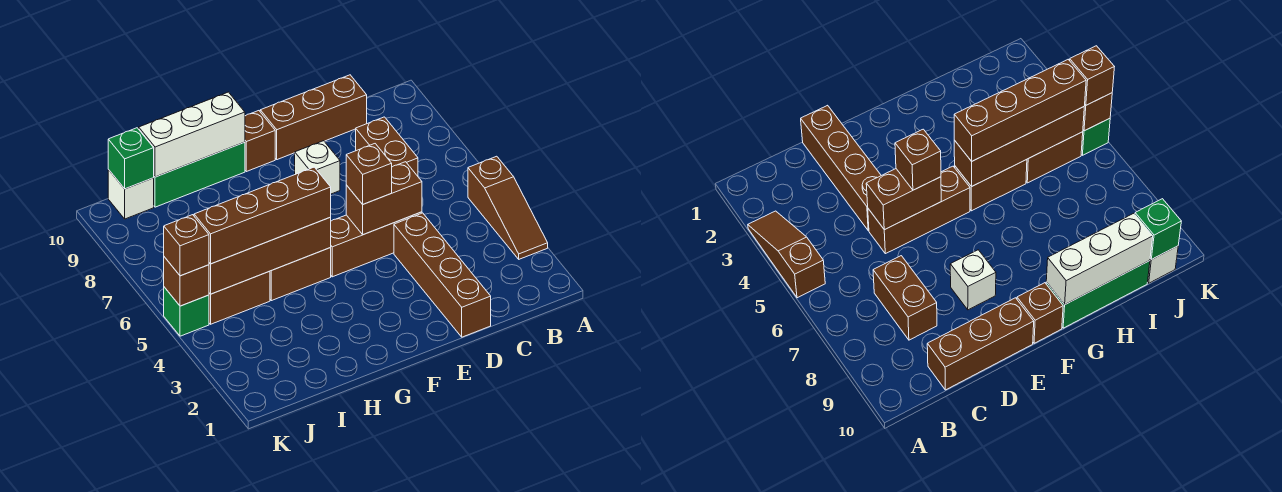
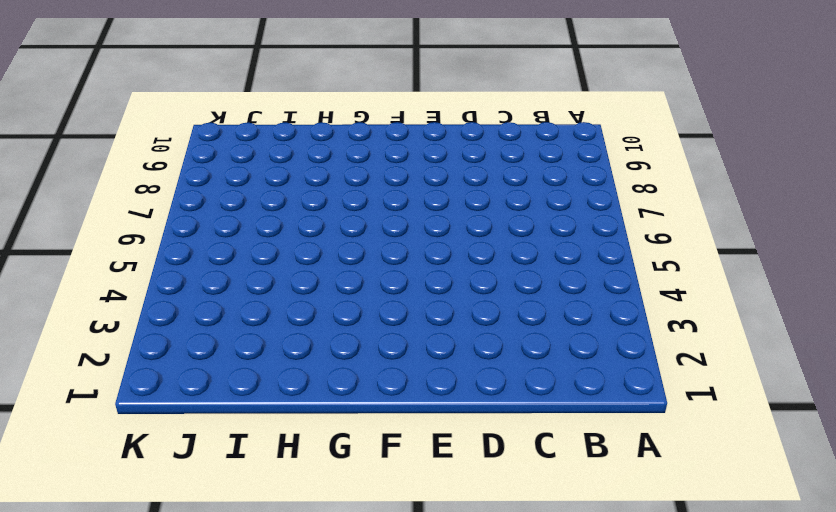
none -> brown 1x3 slope [468,156,548,259]
none -> brown 1x2 brick [356,117,418,176]
none -> brown 1x3 brick [260,75,367,160]

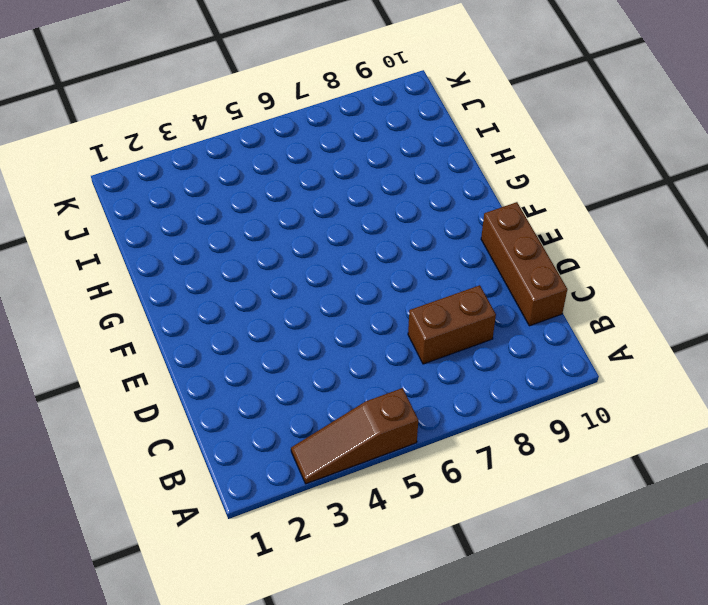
none -> brown 1x4 brick [394,213,491,337]
none -> brown 1x3 brick [330,212,422,277]
none -> white 1x1 brick [295,141,340,194]

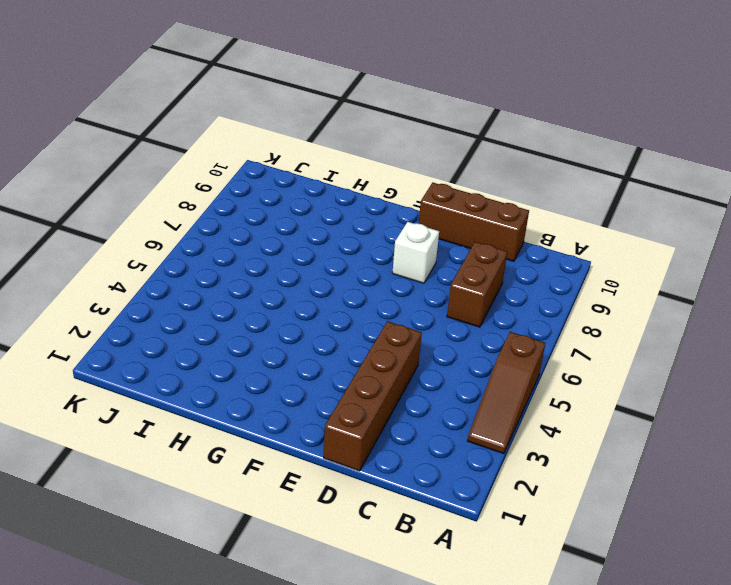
none -> brown 1x3 brick [330,212,422,277]
none -> brown 1x1 brick [245,111,275,172]
none -> brown 1x2 brick [270,248,331,301]

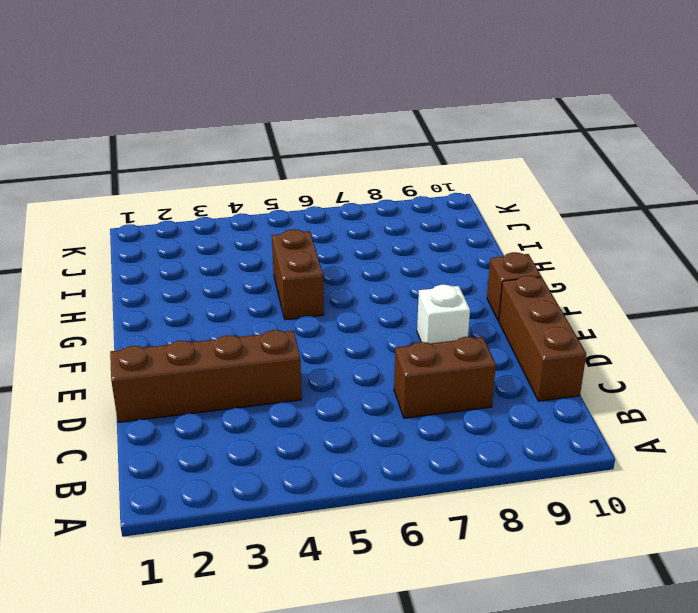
none -> brown 1x3 slope [468,156,548,259]
none -> brown 1x3 brick [330,212,422,277]
none -> green 1x3 brick [154,142,245,207]

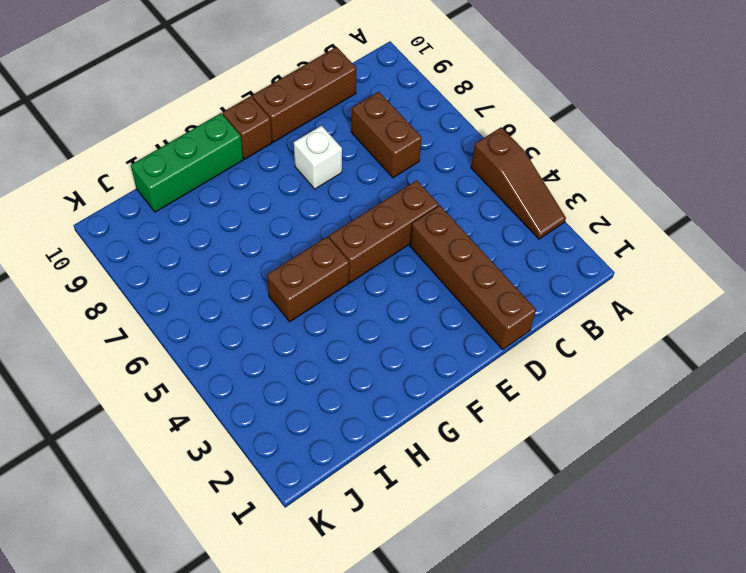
none -> brown 1x2 brick [209,271,270,324]
none -> white 1x1 brick [108,170,154,219]
none -> green 1x1 brick [164,287,209,336]

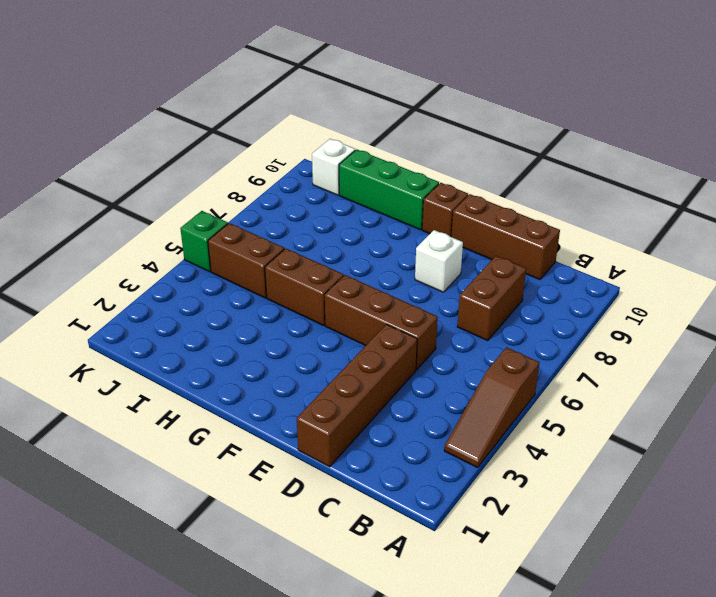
none -> brown 1x2 brick [346,162,422,235]
none -> brown 1x4 brick [209,217,331,294]
none -> white 1x3 brick [139,92,245,177]

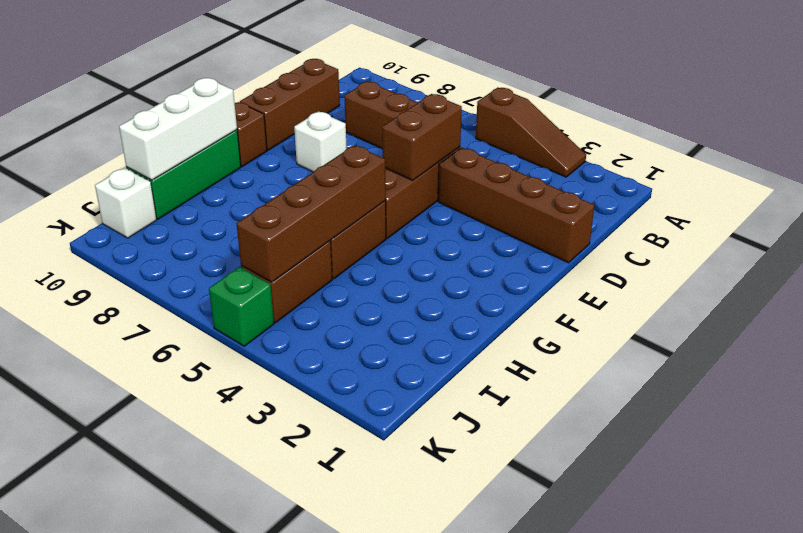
none -> green 1x1 brick [108,128,154,189]
none -> brown 1x1 brick [164,257,209,306]
none -> brown 1x1 brick [346,144,392,204]

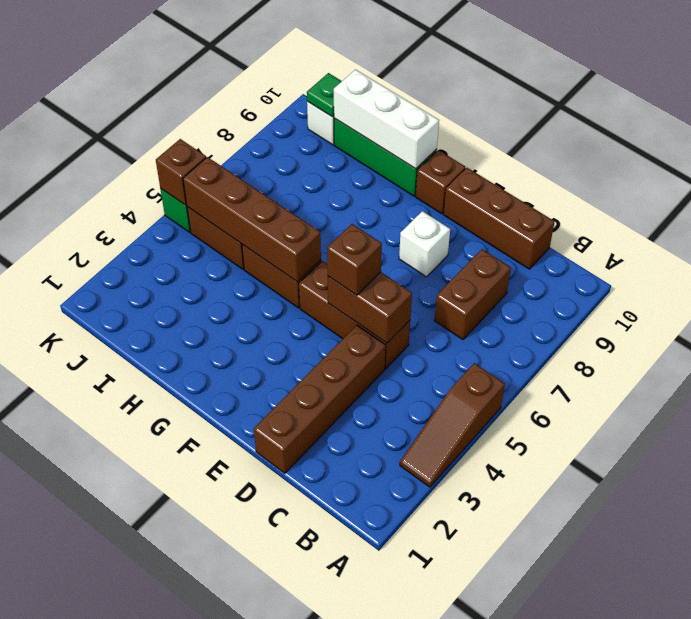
green 1x1 plate [307,73,342,117] -> green 1x1 brick [108,128,154,189]
none -> brown 1x4 brick [194,167,331,264]
none -> brown 1x1 brick [164,215,209,276]

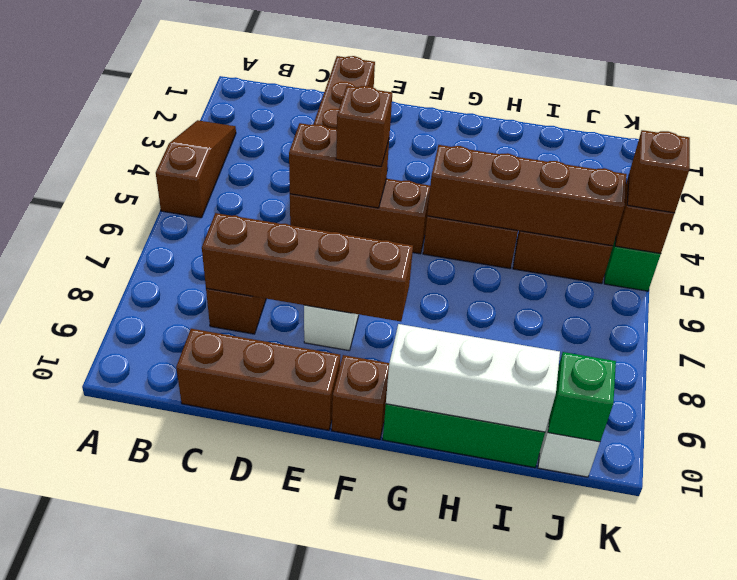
brown 1x4 brick [202,213,413,321] -> brown 1x4 brick moved to [194,167,331,264]

